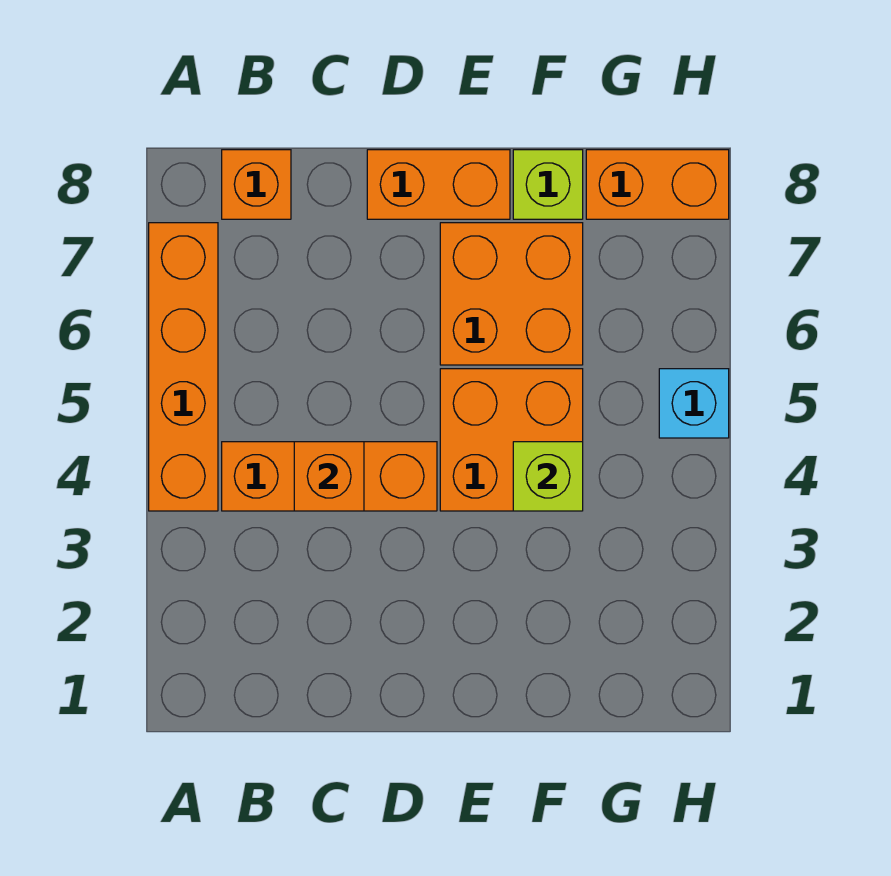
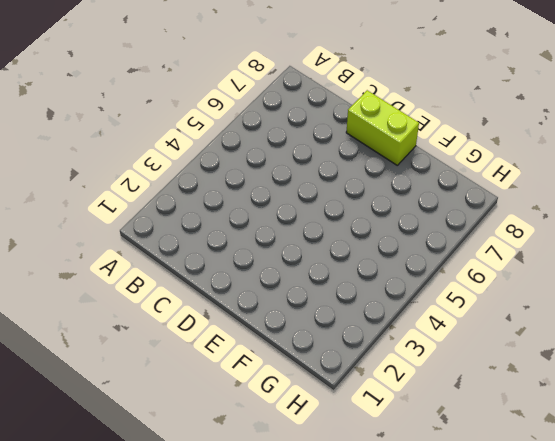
lime 1x2 brick [346,90,419,165] -> orange 1x2 brick [367,150,510,219]
none -> orange 1x4 brick [149,223,218,511]
none -> orange 1x3 brick [222,442,437,511]

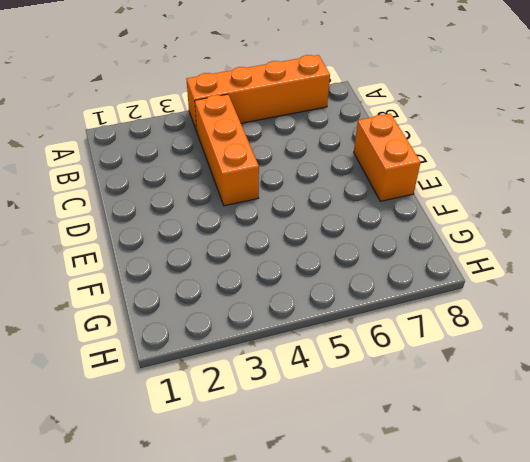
none -> orange 1x1 brick [222,150,291,219]
none -> orange 2x2 brick [440,369,583,511]

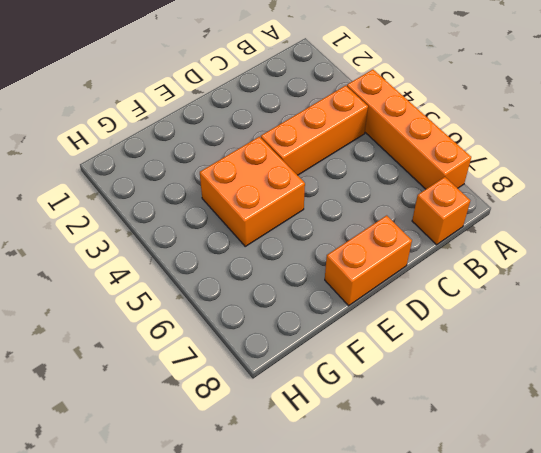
none -> orange 2x2 brick [440,223,583,365]
none -> lime 1x1 brick [513,150,583,219]

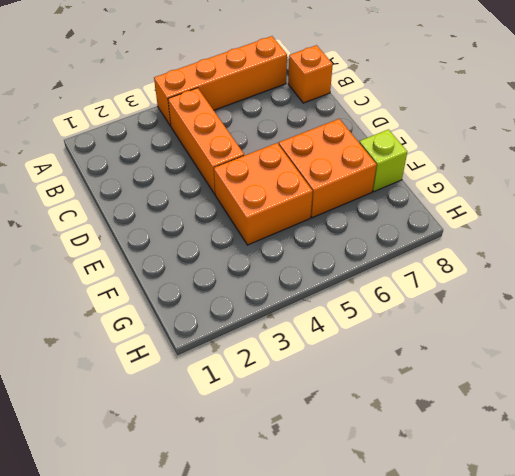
none -> orange 1x2 brick [367,150,510,219]
none -> orange 1x2 brick [586,150,729,219]

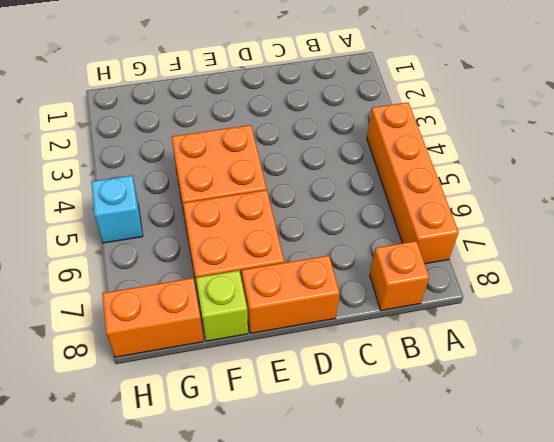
none -> orange 1x3 brick [222,442,437,511]
none -> orange 1x1 brick [294,442,364,511]

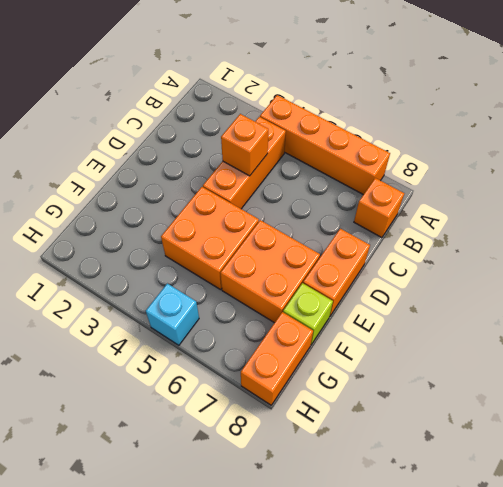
none -> lime 1x1 brick [513,442,583,511]

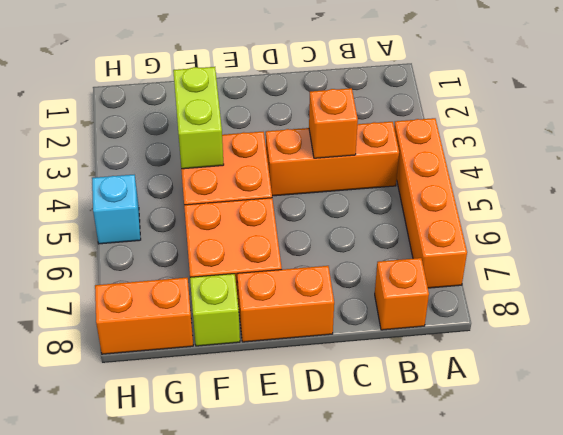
lime 1x2 brick [173,67,224,169] -> lime 1x1 brick [513,442,583,511]

